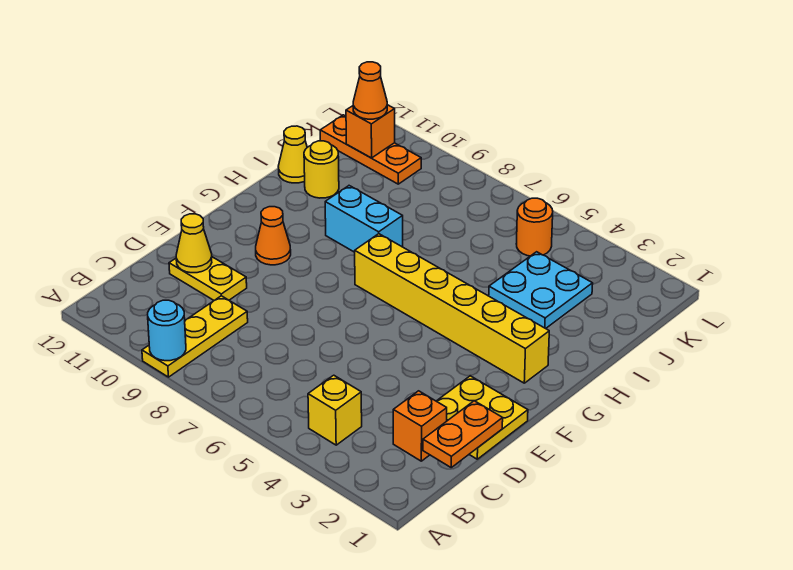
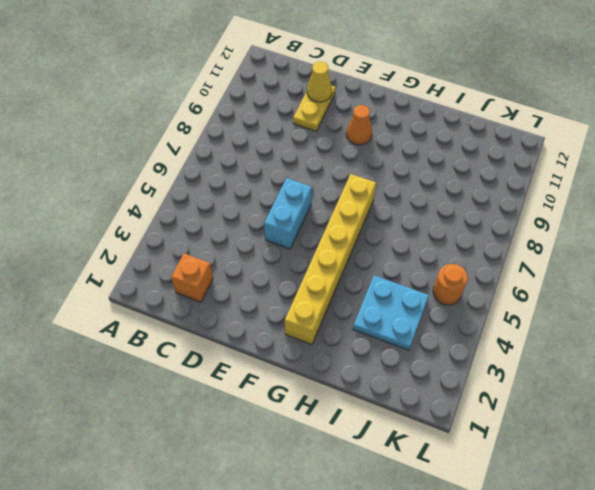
cyan 1x2 brick [264,178,312,249] -> cyan 1x2 brick moved to [325,186,403,252]
none -> yellow 1x3 plate [142,296,248,377]
none -> yellow 1x1 brick [308,375,362,445]
none -> yellow 2x2 plate [437,376,528,459]

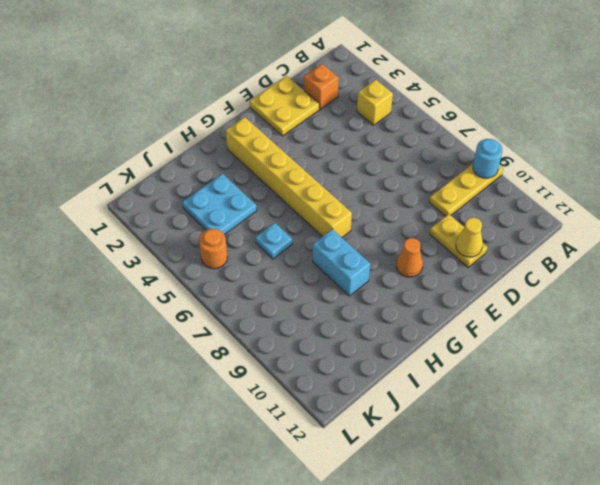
cyan 1x1 plate [255,223,292,259] -> none
none -> yellow 1x1 round brick [304,141,339,198]
none -> yellow 1x1 cone [278,126,307,183]
none -> orange 1x3 plate [320,115,421,184]

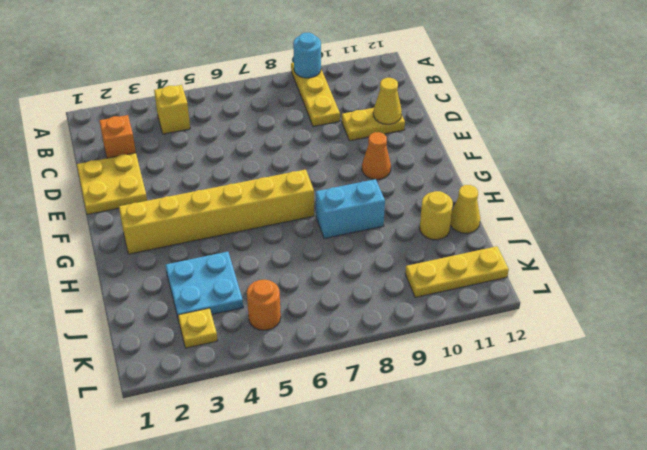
yellow 1x1 plate [178,308,217,348] -> none
yellow 1x3 plate [405,246,509,298] -> orange 1x3 plate [320,115,421,184]
none -> orange 1x2 plate [423,401,503,467]
none -> orange 1x1 brick [346,105,395,158]
none -> orange 1x1 cone [353,62,387,119]

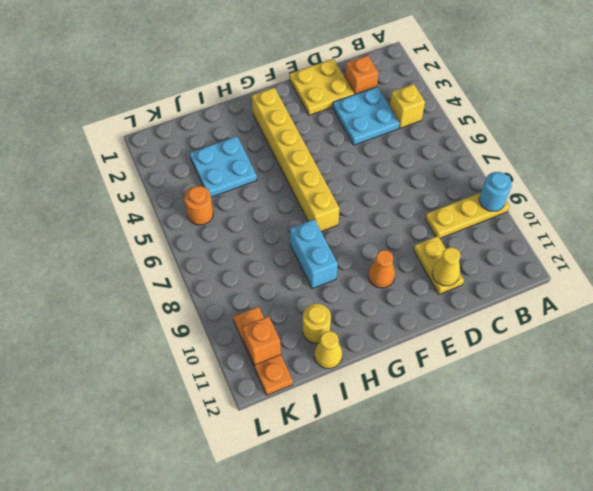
cyan 2x2 plate [333,87,400,145] -> none
none -> orange 1x2 plate [423,401,503,467]
none -> orange 1x1 cone [353,62,387,119]

